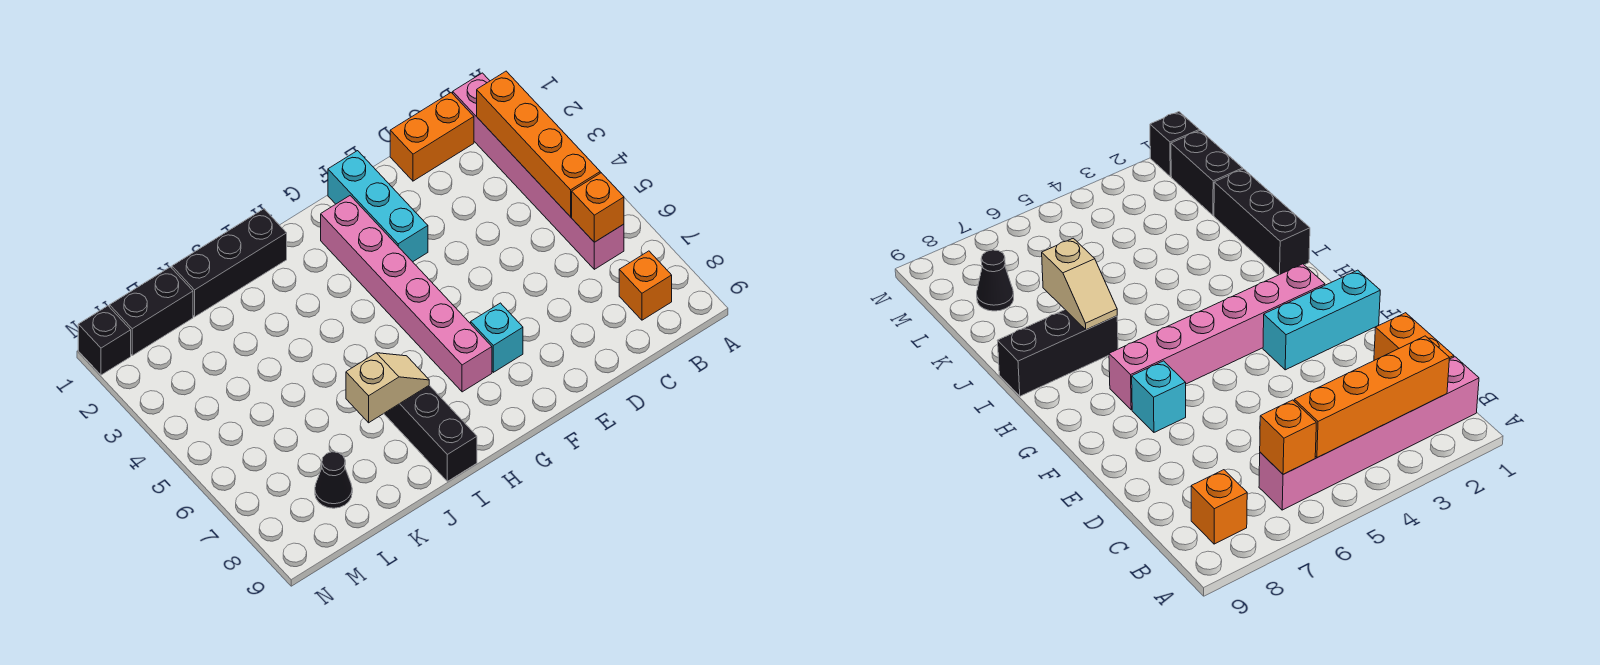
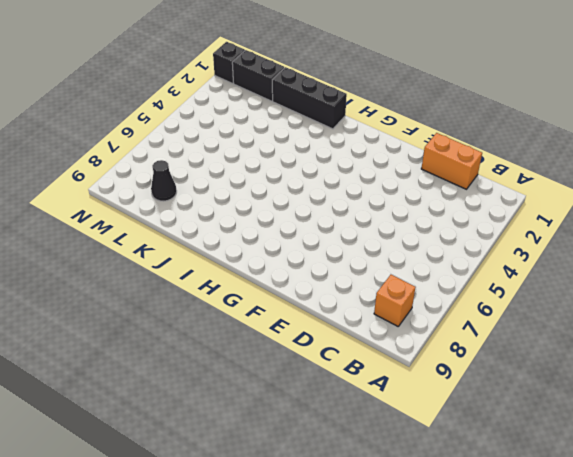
none -> pink 1x6 brick [453,73,624,269]
none -> cyan 1x3 brick [328,151,428,262]
none -> cyan 1x1 brick [471,303,523,372]

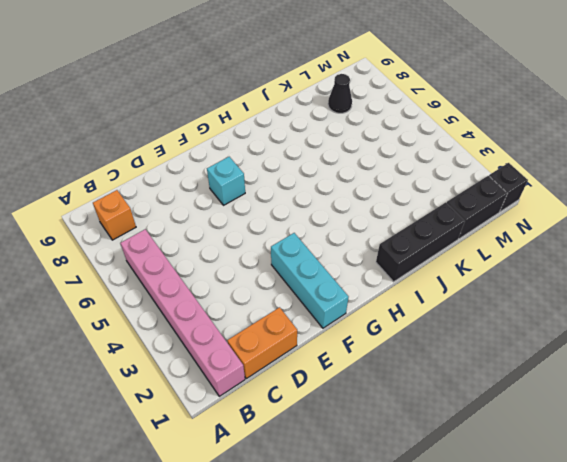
none -> pink 1x6 brick [321,196,492,392]
none -> black 1x3 brick [384,385,477,481]
none -> orange 1x4 brick [477,71,600,217]

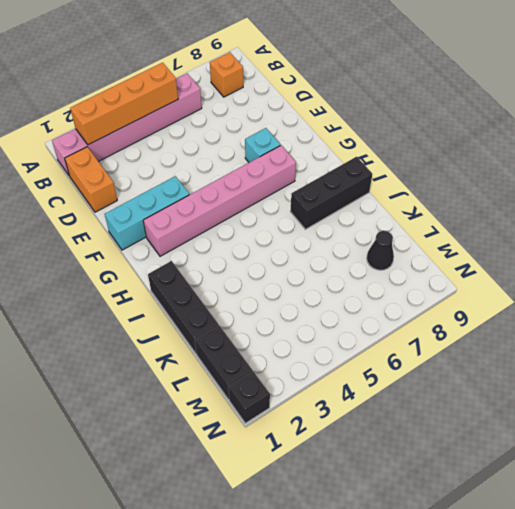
none -> orange 1x1 brick [572,173,624,242]
none -> tan 1x2 slope [346,353,429,423]

